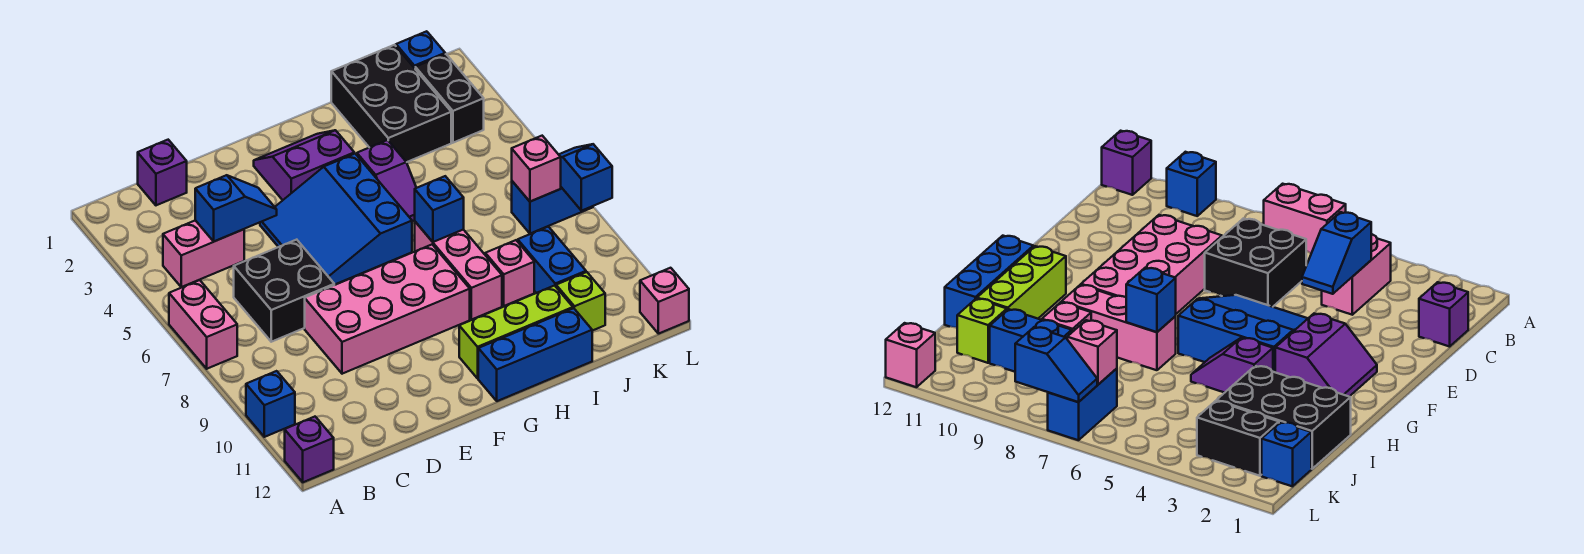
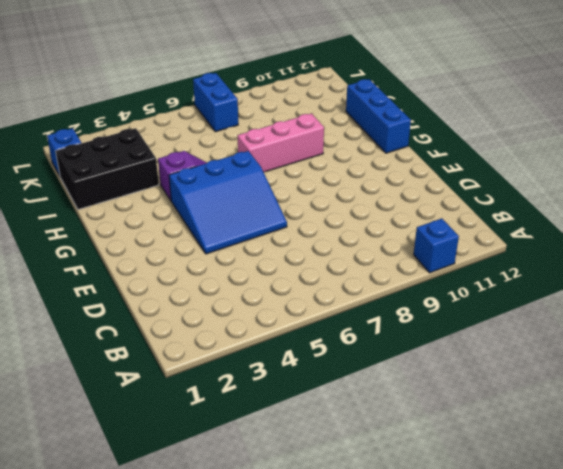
none -> pink 1x2 brick [169,280,237,369]
none -> purple 1x1 brick [285,417,334,482]
none -> pink 1x2 brick [163,220,244,287]

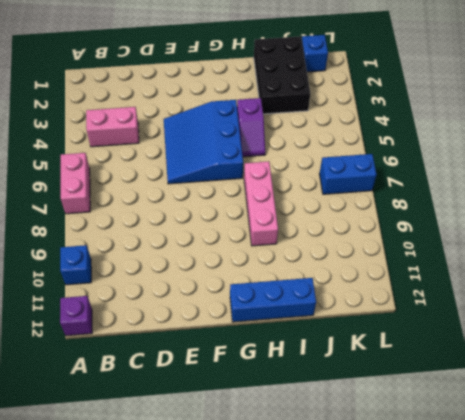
none -> purple 1x1 brick [138,140,187,205]
none -> black 2x2 brick [234,240,334,342]
none -> pink 2x4 brick [305,245,470,374]

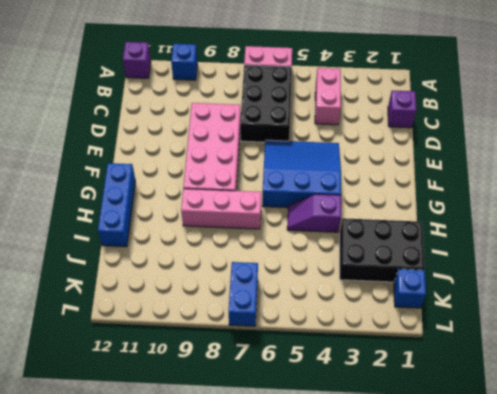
black 2x3 brick [240,65,292,142] -> black 2x2 brick [234,240,334,342]
none -> purple 2x2 slope [254,130,354,200]
none -> lime 1x3 brick [459,286,573,378]
none -> pink 1x1 brick [485,240,534,306]

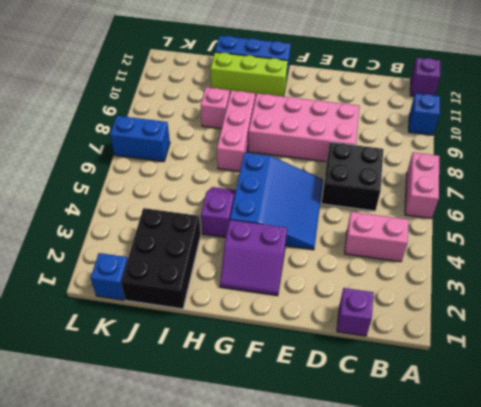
none -> blue 1x2 brick [518,227,586,293]
none -> lime 1x1 brick [556,272,605,331]
none -> black 1x2 brick [415,54,484,143]

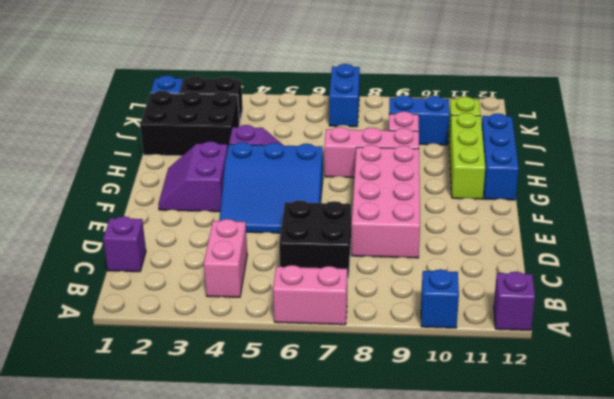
none -> pink 1x1 brick [640,268,689,334]
none -> blue 1x2 slope [195,175,277,241]
none -> blue 1x1 brick [415,176,464,242]

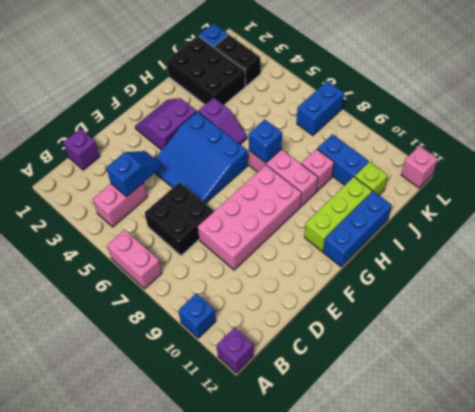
none -> pink 1x1 brick [512,136,561,202]
none -> blue 1x2 slope [559,144,612,211]

